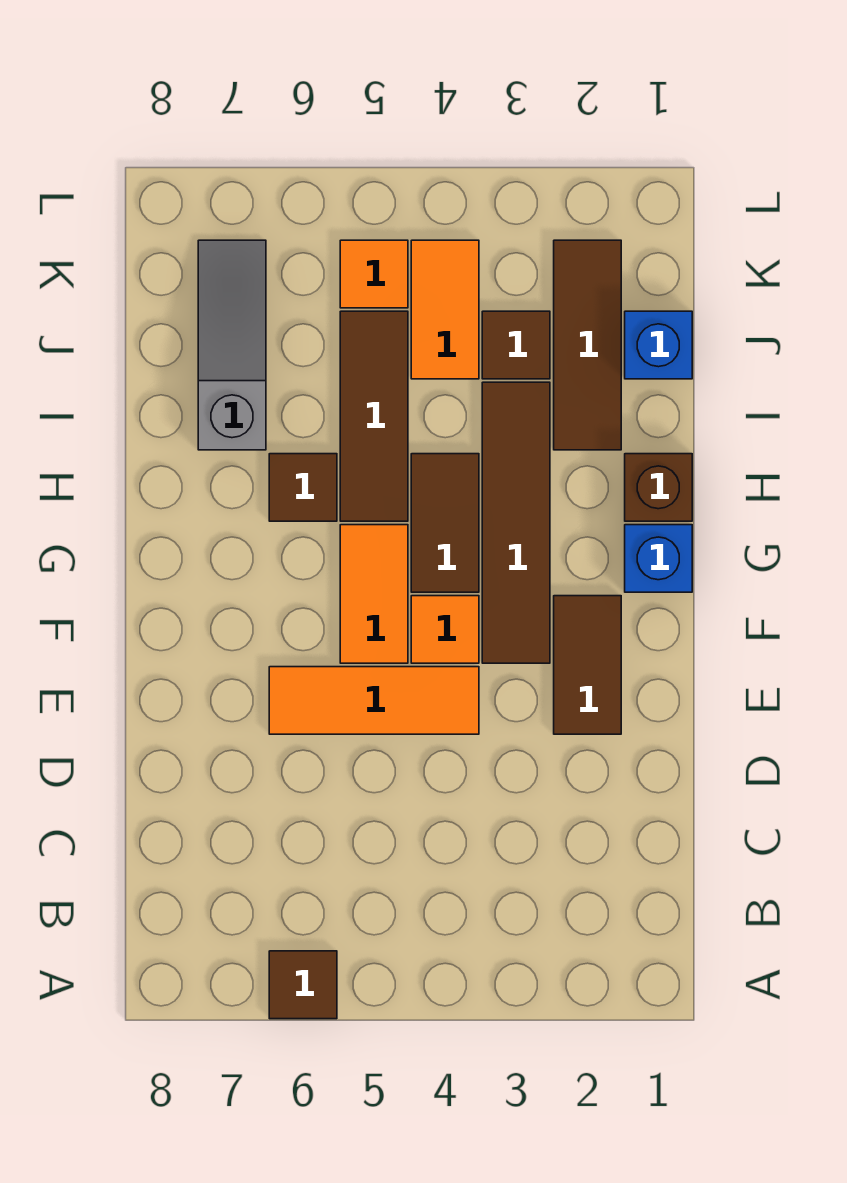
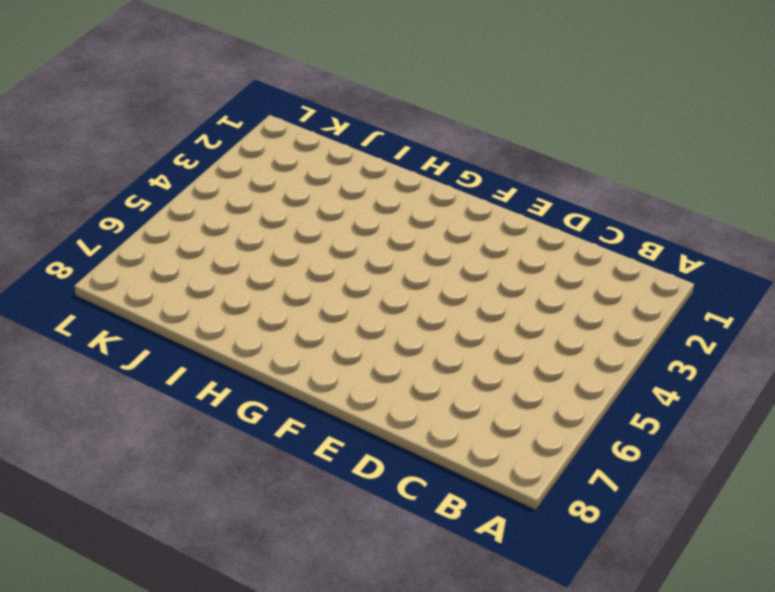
none -> brown 1x1 tile [269,951,337,1019]
none -> brown 1x2 tile [554,596,621,734]
none -> orange 1x3 tile [269,667,479,734]

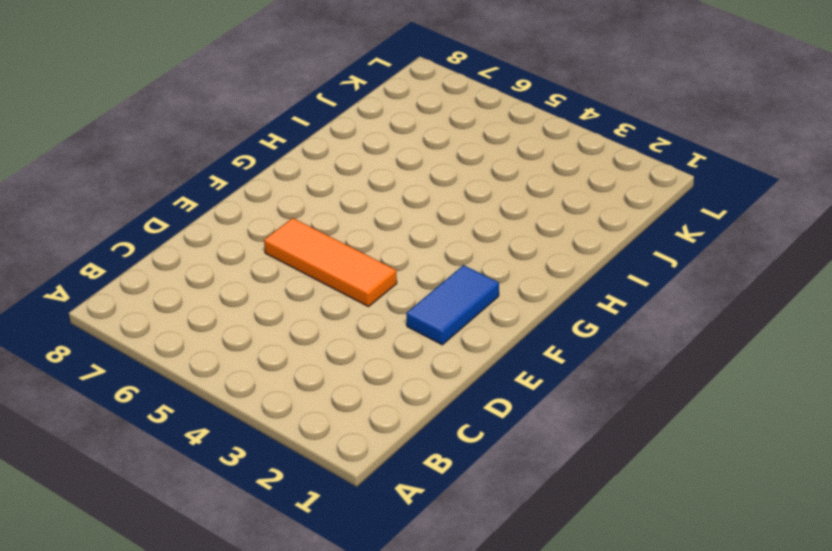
blue 1x2 tile [406,265,499,345] -> brown 1x2 tile [554,596,621,734]
none -> brown 1x1 tile [269,951,337,1019]
none -> brown 1x4 tile [482,382,550,663]
none -> orange 1x1 tile [411,596,479,663]

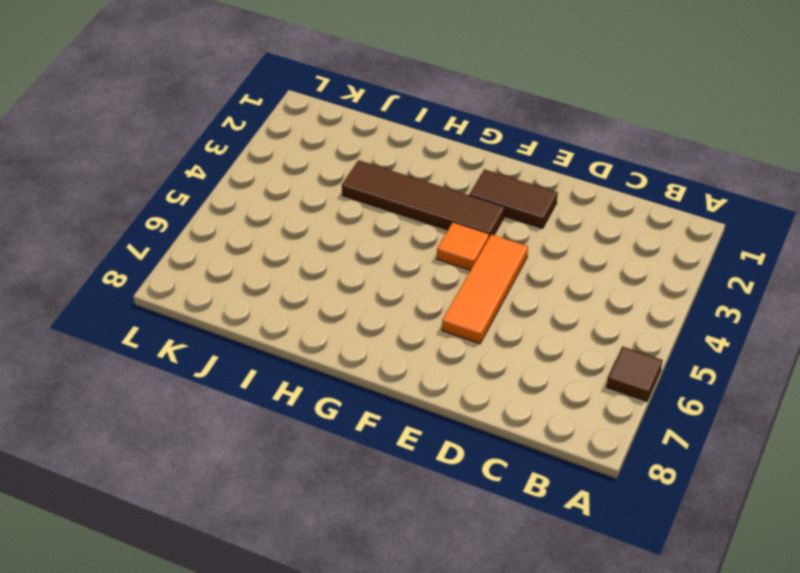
none -> orange 1x2 tile [340,525,408,663]
none -> blue 1x1 brick [625,525,692,592]
none -> brown 1x2 tile [411,454,479,592]

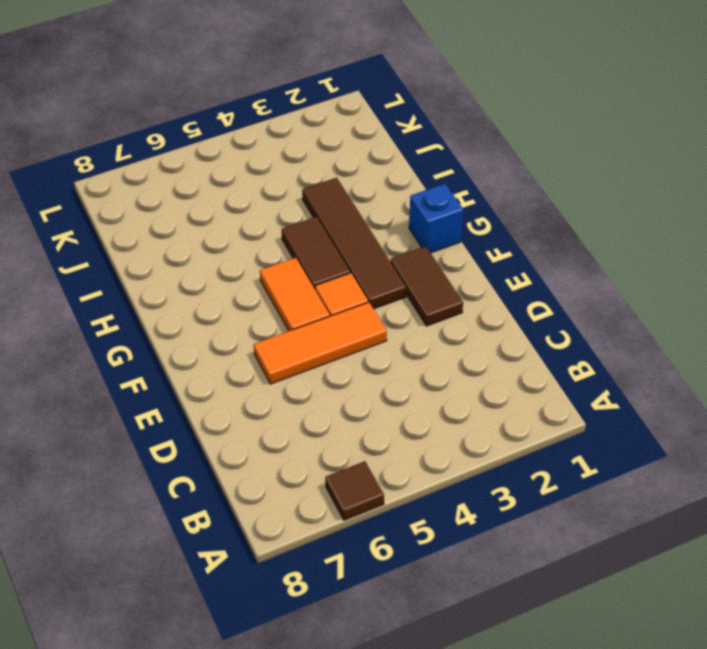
none -> brown 1x1 brick [625,454,692,521]
none -> brown 1x3 tile [340,311,408,521]
none -> brown 1x1 tile [269,454,337,521]

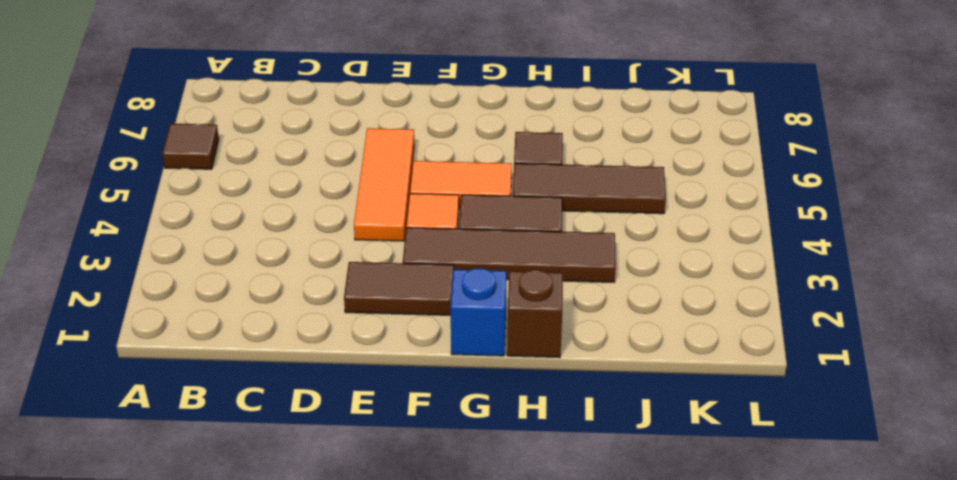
none -> brown 1x3 tile [554,240,621,450]
none -> grey 1x3 slope [198,240,266,450]
none -> blue 1x1 brick [625,311,692,379]

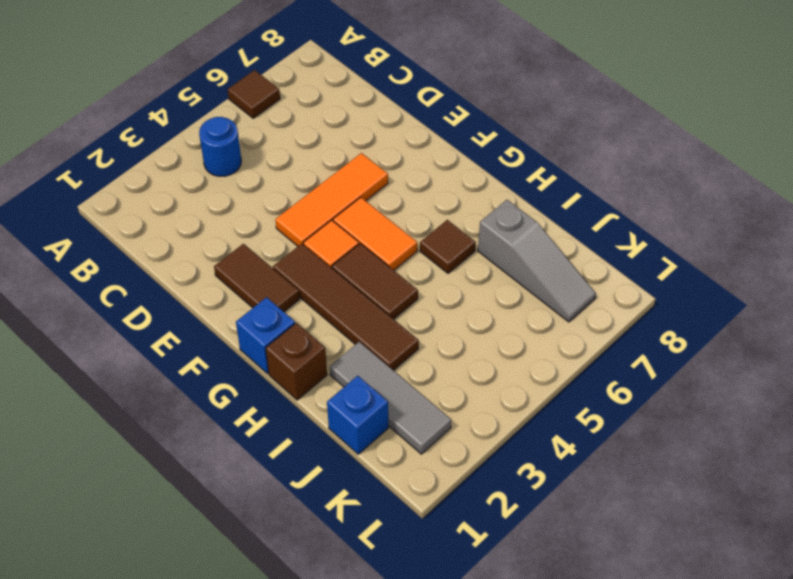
blue 1x1 round brick [199,117,241,176] -> none
grey 1x3 tile [330,342,451,454] -> brown 1x3 tile [554,240,621,450]
none -> brown 1x3 tile [340,311,408,521]
none -> brown 1x1 tile [482,311,550,379]
none -> orange 1x2 tile [411,240,479,379]

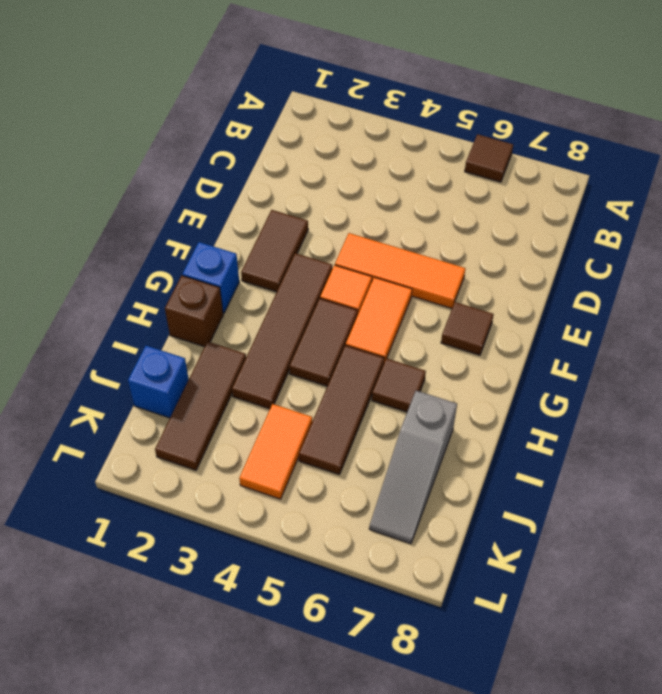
brown 1x1 tile [441,302,494,355] -> brown 1x1 tile moved to [482,311,550,379]
none -> orange 1x1 tile [340,240,408,308]

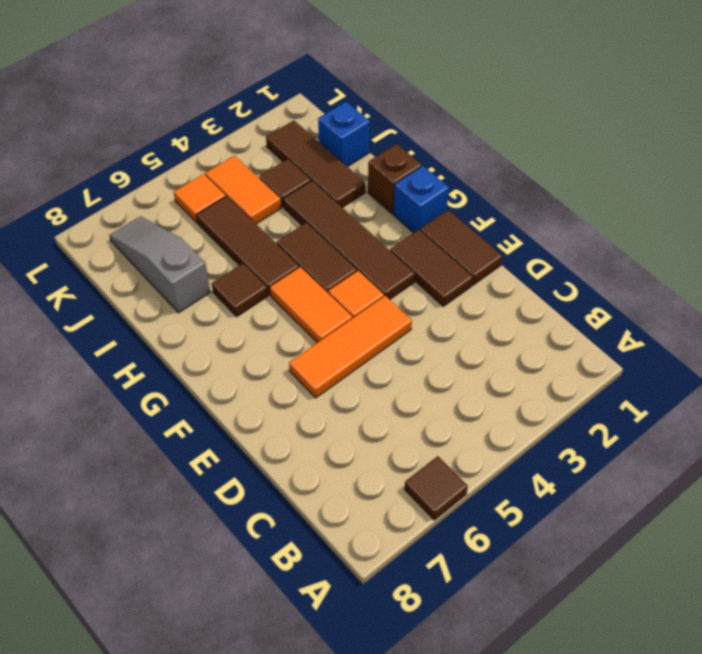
brown 1x2 tile [420,210,502,285] -> none

